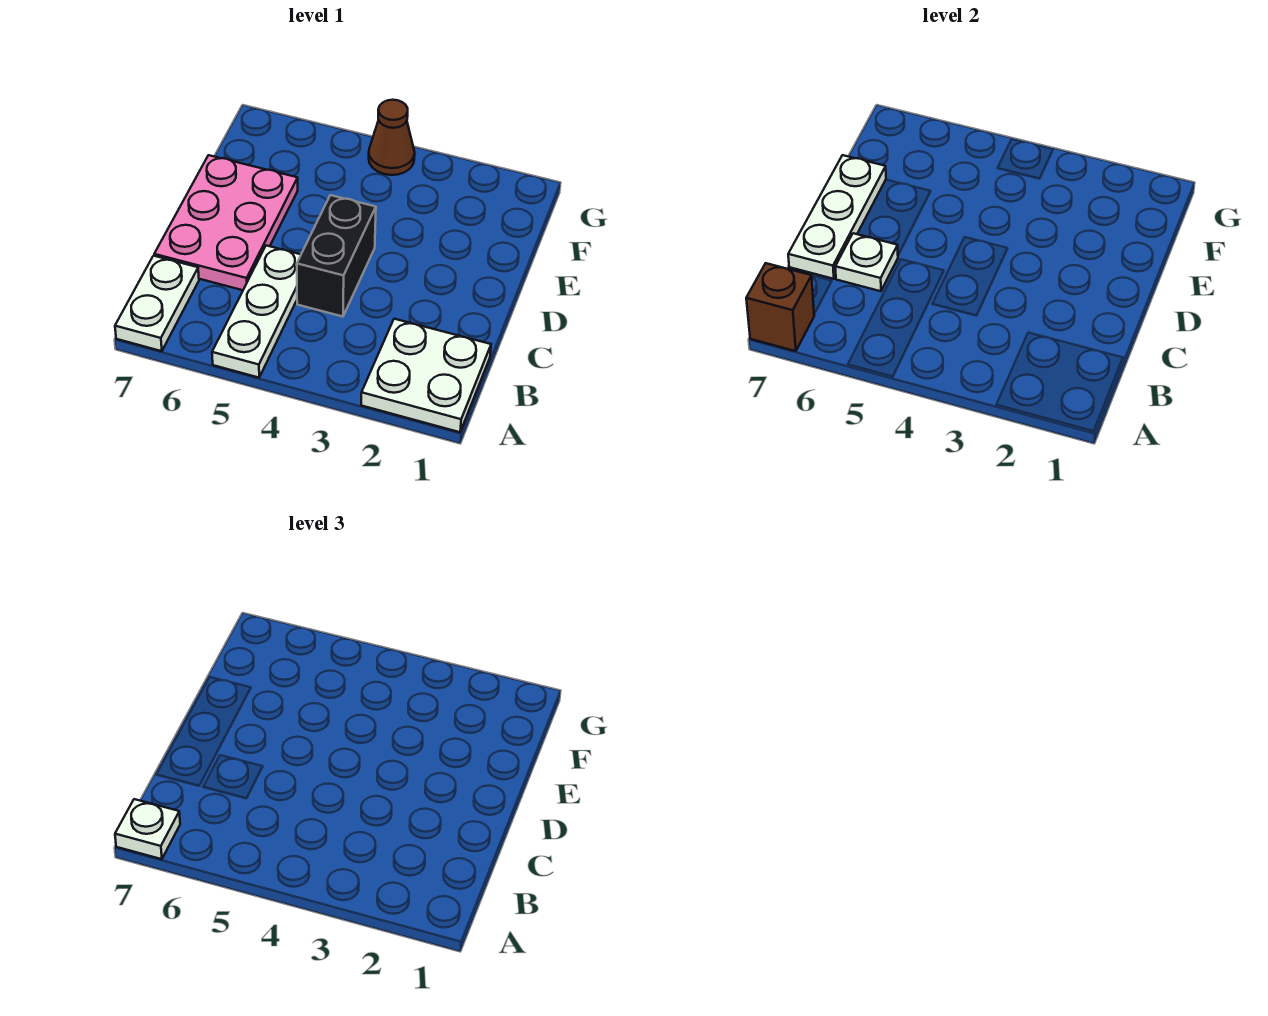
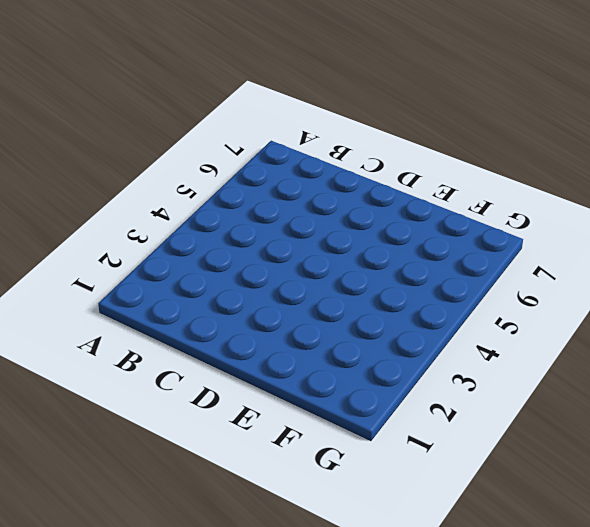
none -> white 2x2 plate [361,319,491,432]
none -> white 1x3 plate [212,246,301,378]

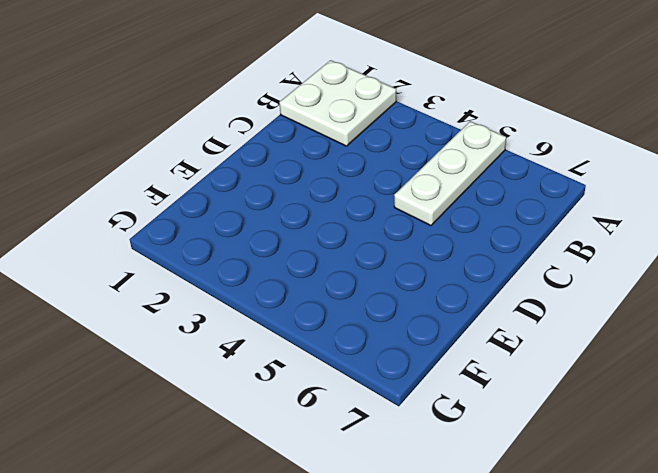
none -> white 1x2 plate [115,256,199,351]
none -> black 1x2 brick [297,195,376,317]

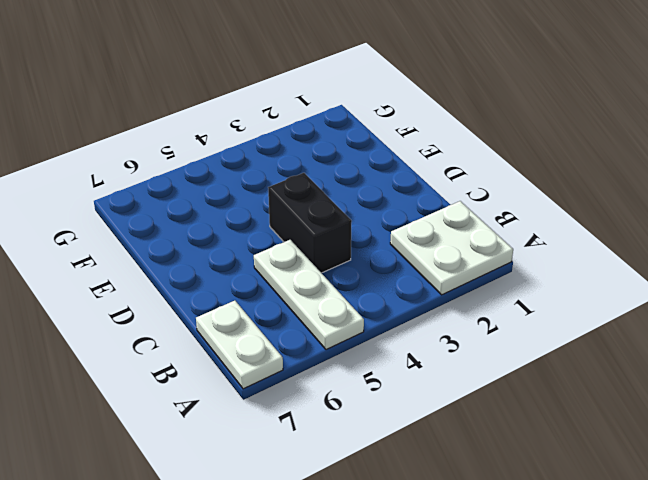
none -> pink 2x3 plate [154,155,298,290]
none -> brown 1x1 cone [369,100,415,175]

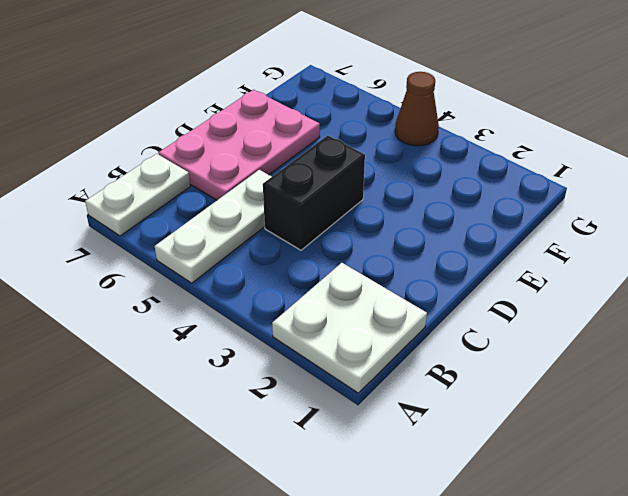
none -> brown 1x1 brick [746,263,814,351]
none -> white 1x1 plate [835,233,898,291]

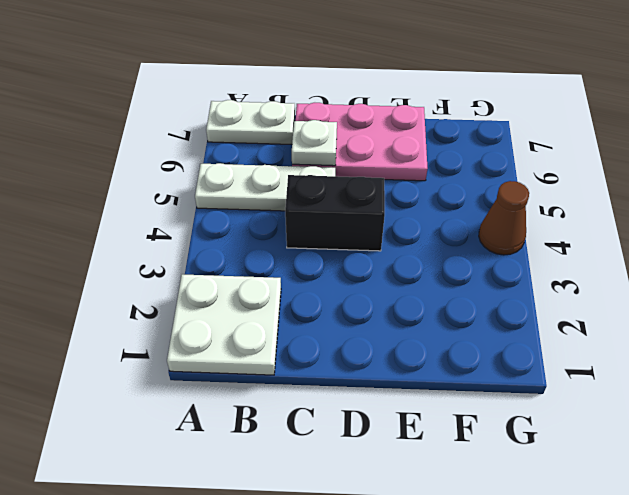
none -> brown 1x1 brick [746,263,814,351]
none -> white 1x3 plate [788,155,886,279]

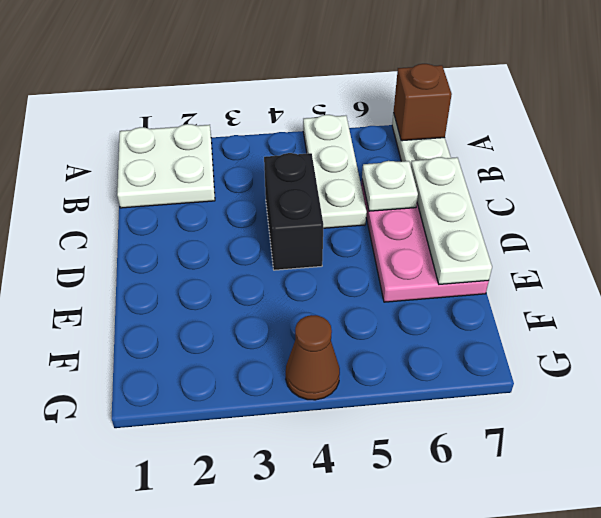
none -> white 1x1 plate [115,799,180,859]

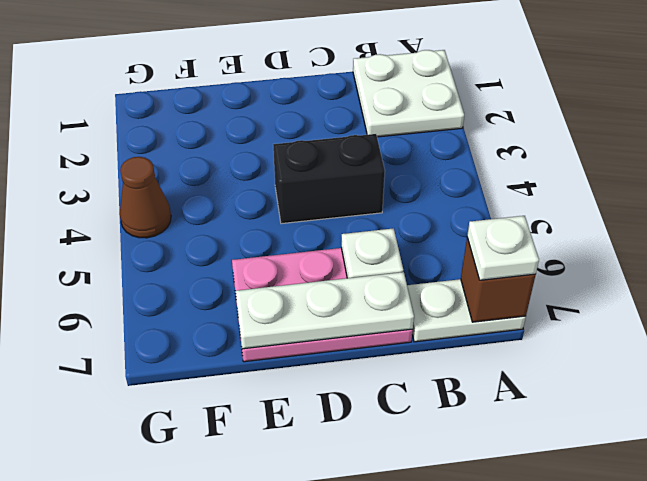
none -> white 1x3 plate [212,246,301,378]

